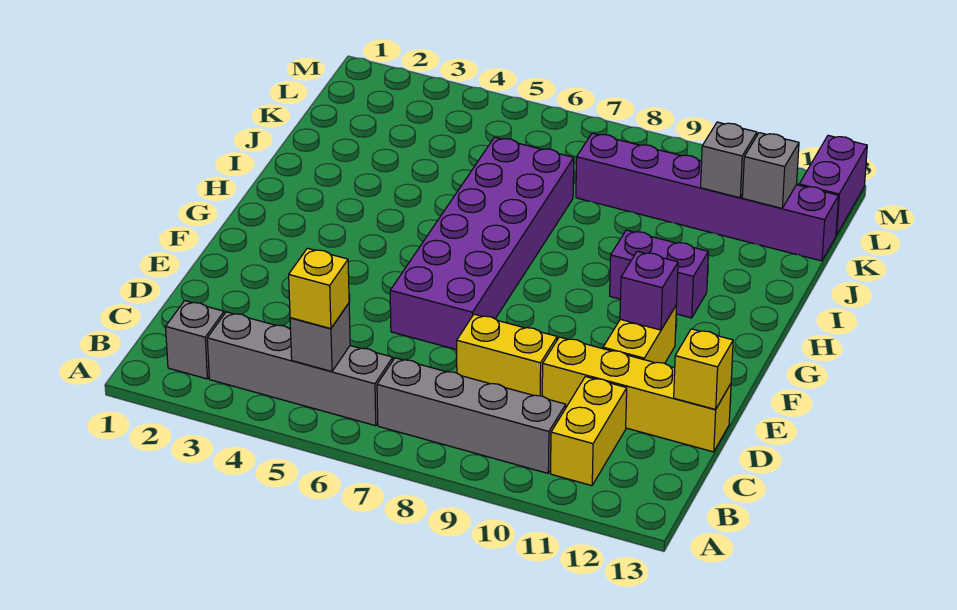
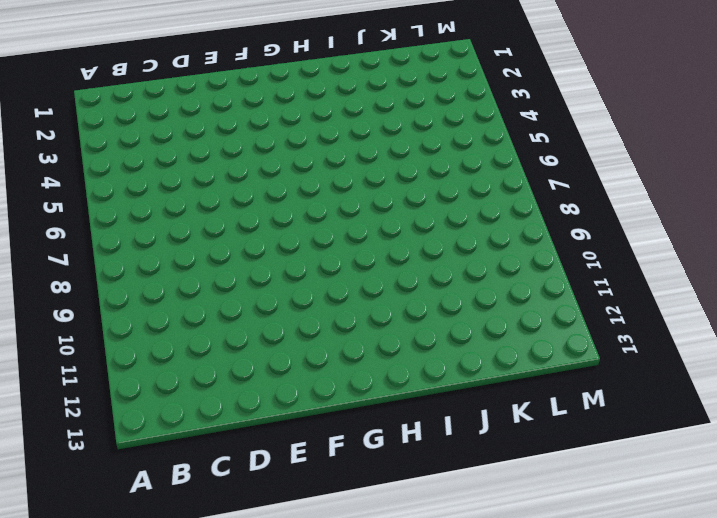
none -> grey 1x1 brick [166,301,224,379]
none -> grey 1x4 brick [207,312,393,426]
none -> grey 1x4 brick [377,358,566,473]

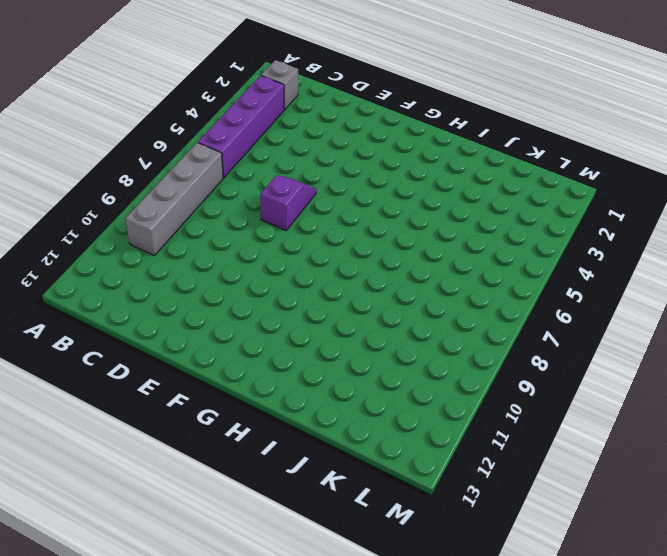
purple 1x4 brick [198,76,284,178] -> grey 1x4 brick [207,312,393,426]
purple 1x2 slope [260,175,316,231] -> purple 2x6 brick [390,137,574,350]
none -> yellow 1x2 brick [551,377,627,486]
none -> yellow 1x2 brick [457,314,557,396]
none -> yellow 1x4 brick [542,337,731,452]

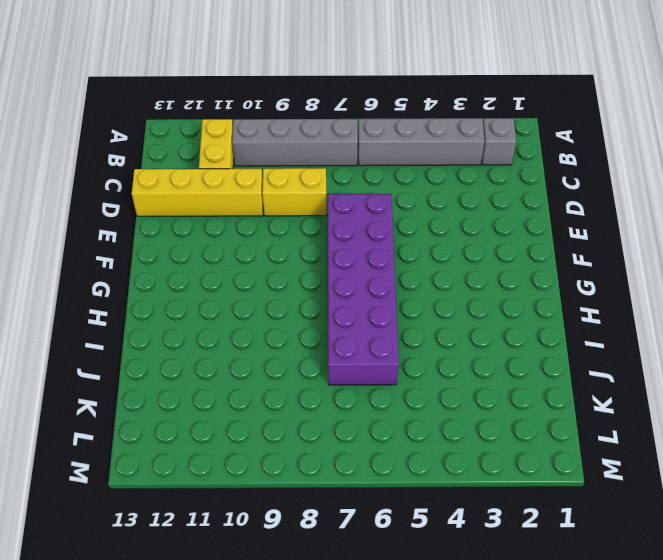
none -> yellow 1x2 brick [603,305,677,363]
none -> purple 1x2 brick [610,230,708,318]
none -> purple 1x6 brick [576,133,839,261]

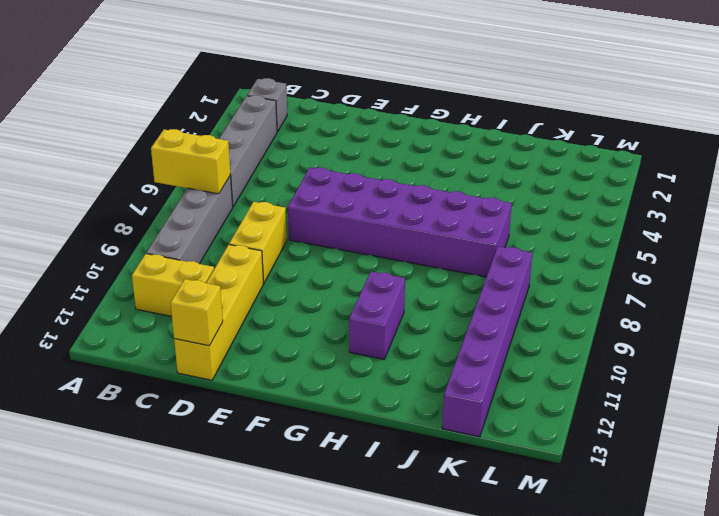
yellow 1x2 brick [151,129,230,194] -> yellow 1x2 brick moved to [603,305,677,363]
none -> purple 1x2 brick [799,135,867,235]
none -> grey 1x1 brick [290,303,350,371]
none -> purple 1x1 brick [620,251,678,330]

